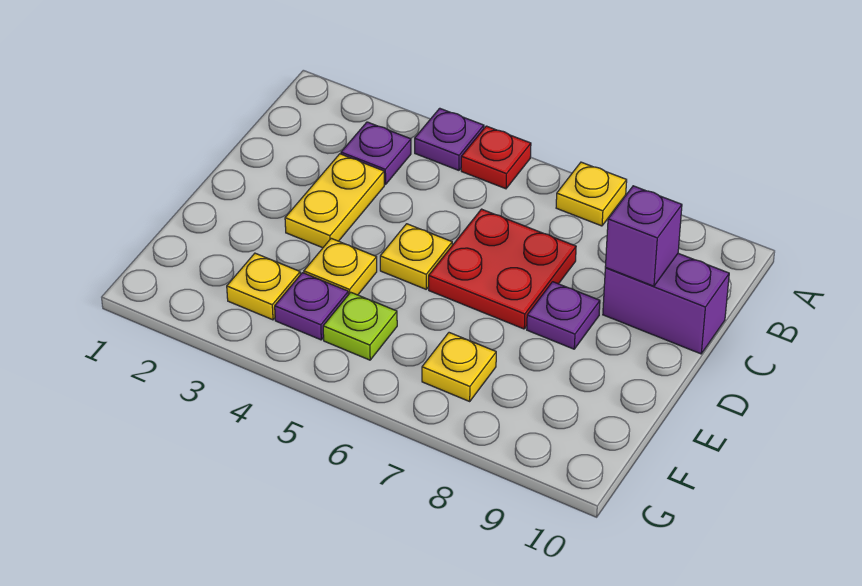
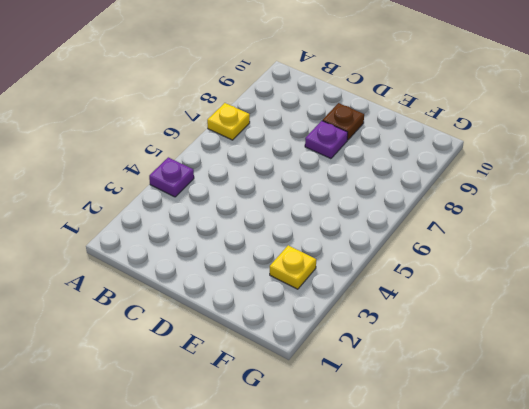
brown 1x1 plate [323,103,364,140] -> none
none -> red 1x1 plate [461,126,531,189]
none -> purple 1x1 plate [341,122,411,184]
none -> yellow 1x2 plate [285,154,384,248]

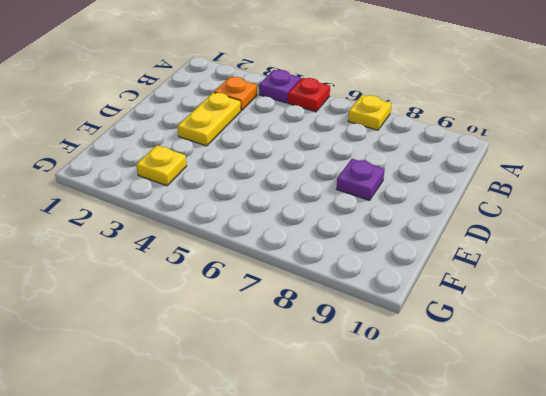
orange 1x1 plate [214,77,257,111] -> purple 1x1 plate [341,122,411,184]
none -> red 2x2 plate [429,209,576,329]
none -> purple 1x2 brick [603,253,729,354]
none -> yellow 1x1 plate [380,224,452,289]

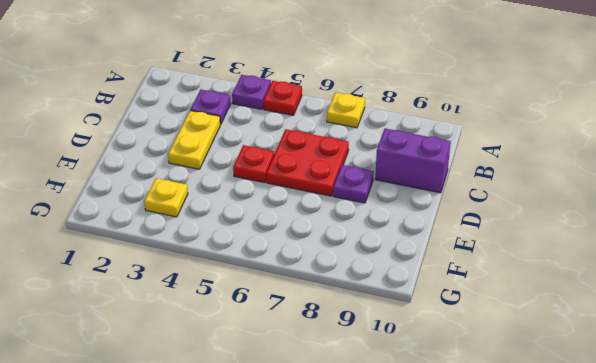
red 1x1 plate [233,145,274,183] -> yellow 1x1 plate [380,224,452,289]
none -> yellow 1x1 plate [304,238,377,295]
none -> purple 1x1 plate [275,273,348,340]
none -> lime 1x1 plate [323,292,397,360]

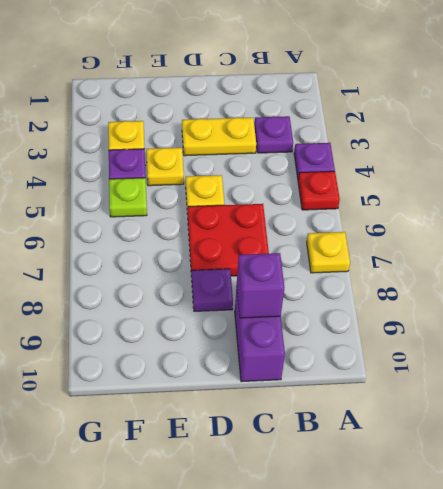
none -> yellow 1x1 plate [422,333,496,401]

